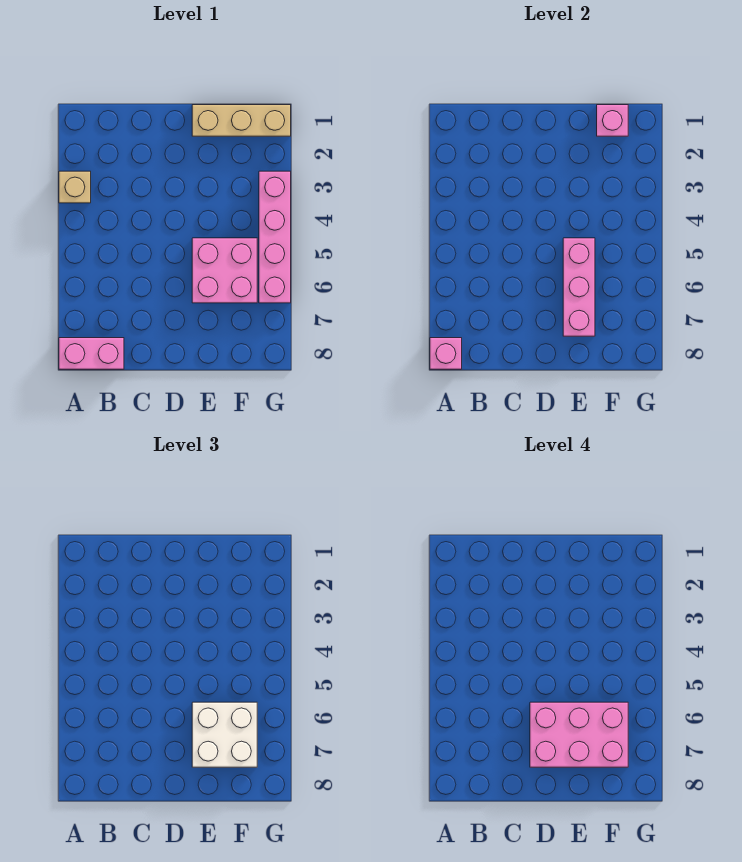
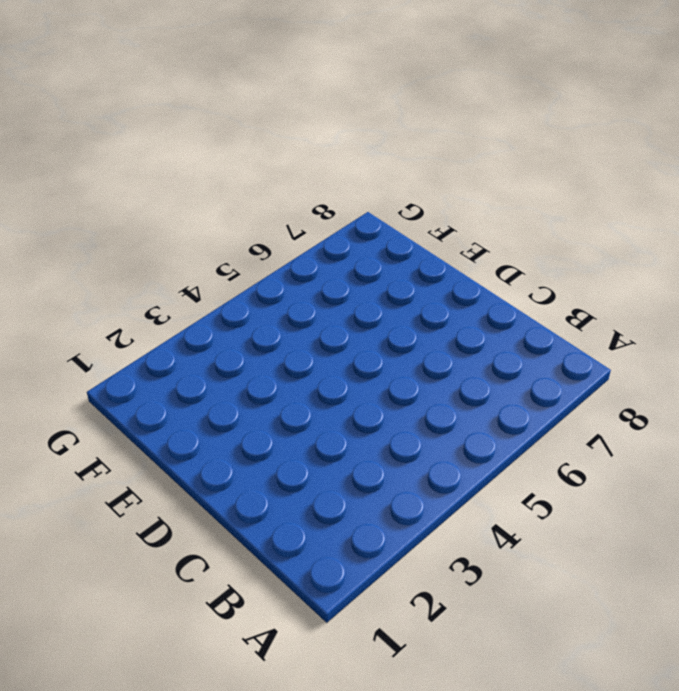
none -> tan 1x1 brick [59,171,91,203]
none -> pink 1x2 brick [59,338,124,369]

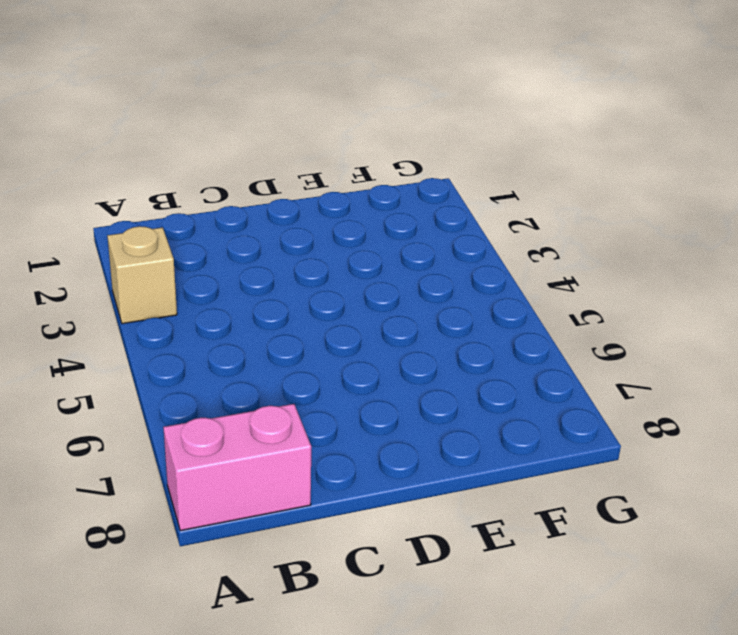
none -> tan 1x3 brick [192,105,291,136]
none -> pink 2x2 brick [192,238,257,303]

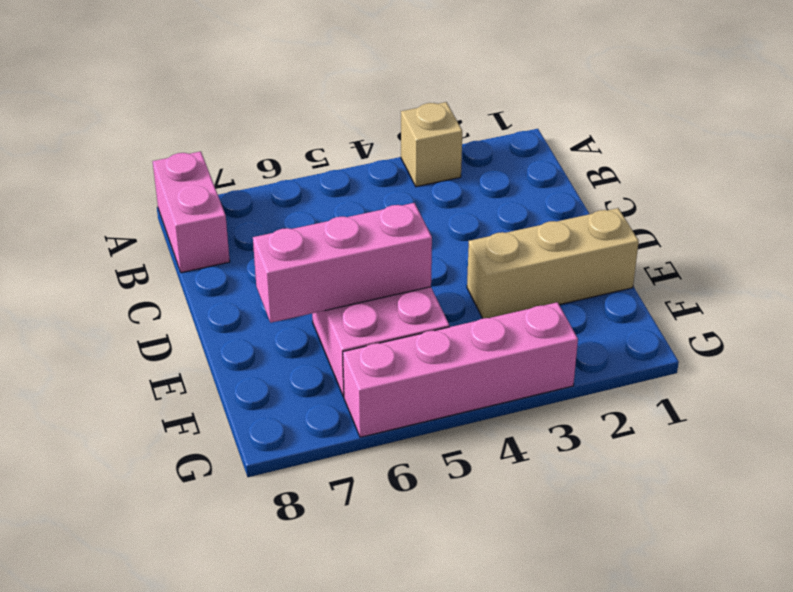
tan 1x3 brick [467,208,639,318] -> tan 1x3 brick turned to [192,105,291,136]
none -> pink 1x1 brick [430,338,462,369]
none -> pink 1x1 brick [597,105,628,136]

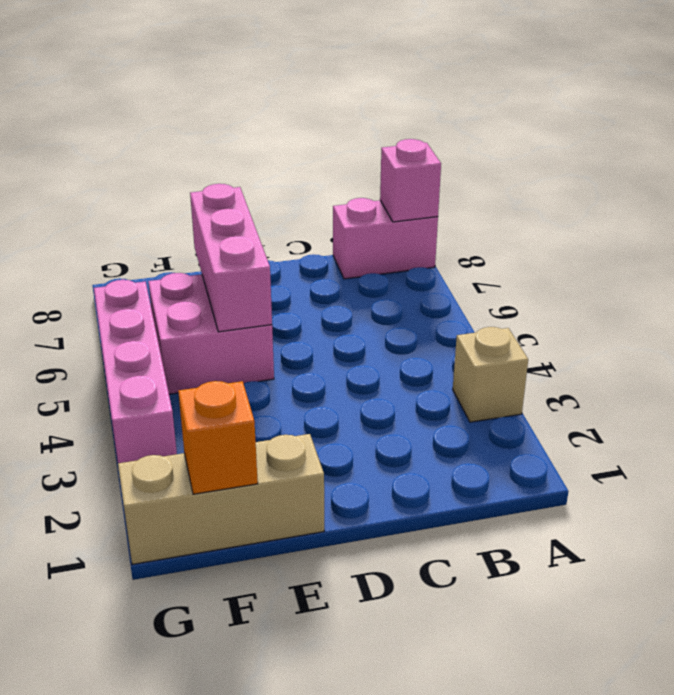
orange 1x1 brick [178,381,258,494] -> pink 1x1 brick [597,105,628,136]
none -> white 2x2 brick [192,702,257,767]
none -> pink 2x3 brick [530,702,628,767]

